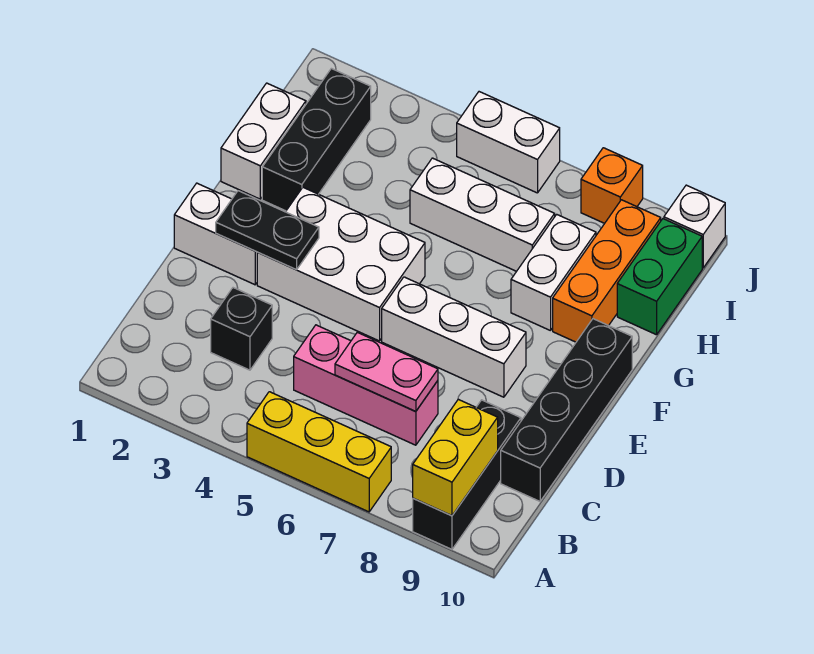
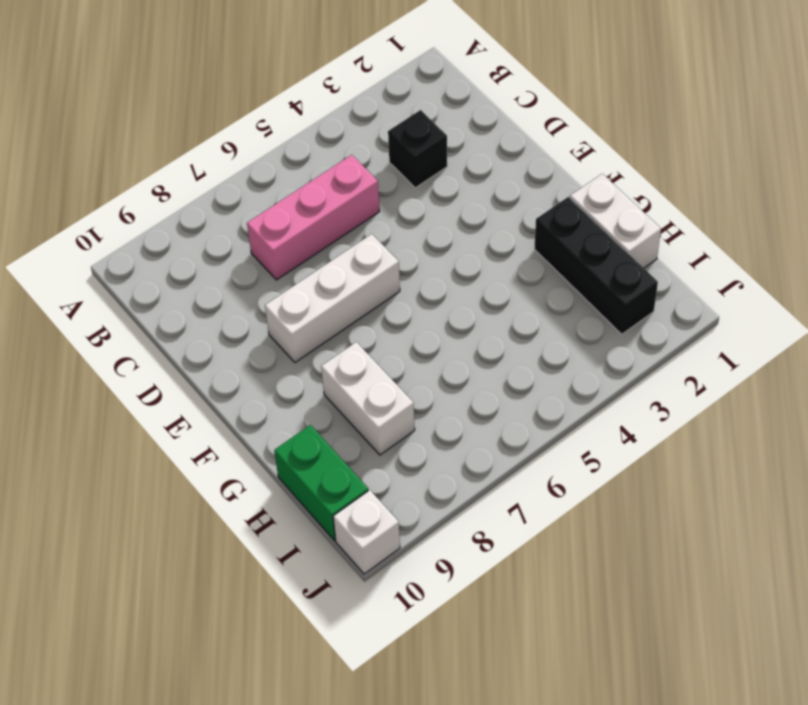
none -> yellow 1x3 brick [247,392,391,512]
none -> black 1x3 brick [413,400,521,549]
none -> black 1x4 brick [501,319,632,501]

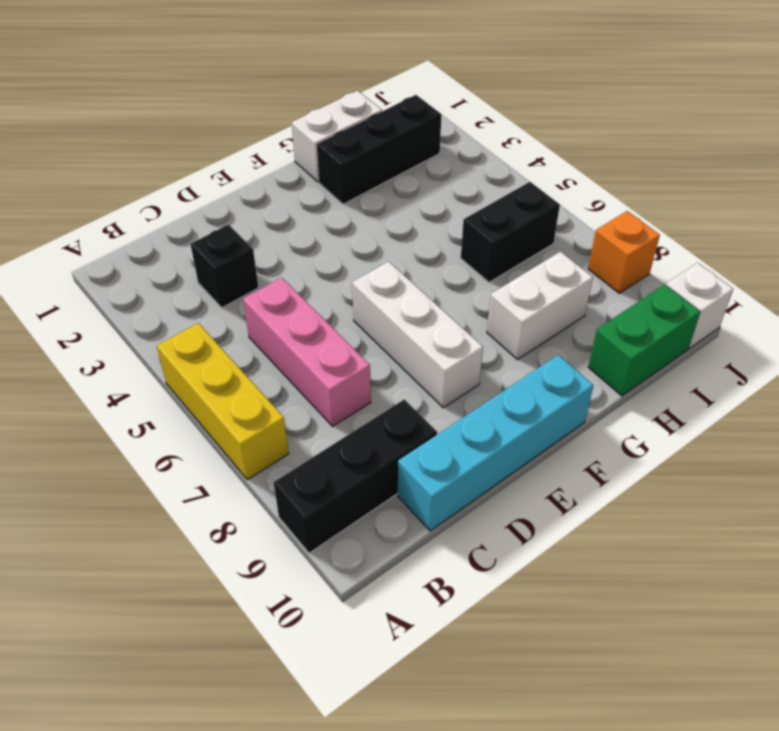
cyan 1x4 brick [398,355,593,531] -> black 1x4 brick [501,319,632,501]
black 1x2 brick [461,182,560,282] -> white 1x3 brick [410,158,555,271]
none -> white 1x2 brick [174,183,257,285]
none -> white 2x3 brick [257,188,425,341]
none -> orange 1x3 brick [553,200,661,342]

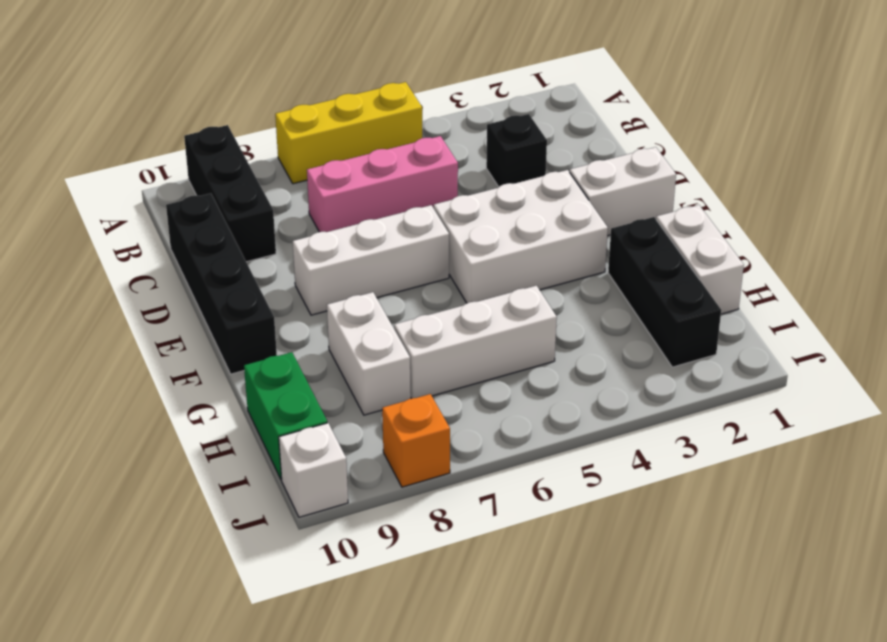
none -> orange 1x3 brick [553,200,661,342]
none -> white 1x2 brick [457,92,560,193]
none -> yellow 1x2 brick [413,399,498,516]

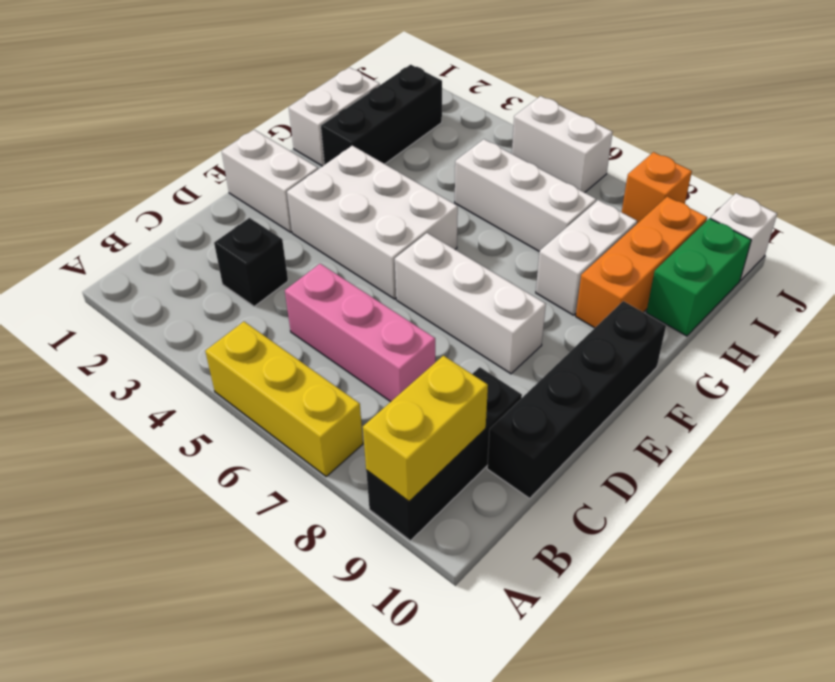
none -> pink 1x2 plate [335,332,438,412]
none -> black 1x2 plate [216,191,319,270]

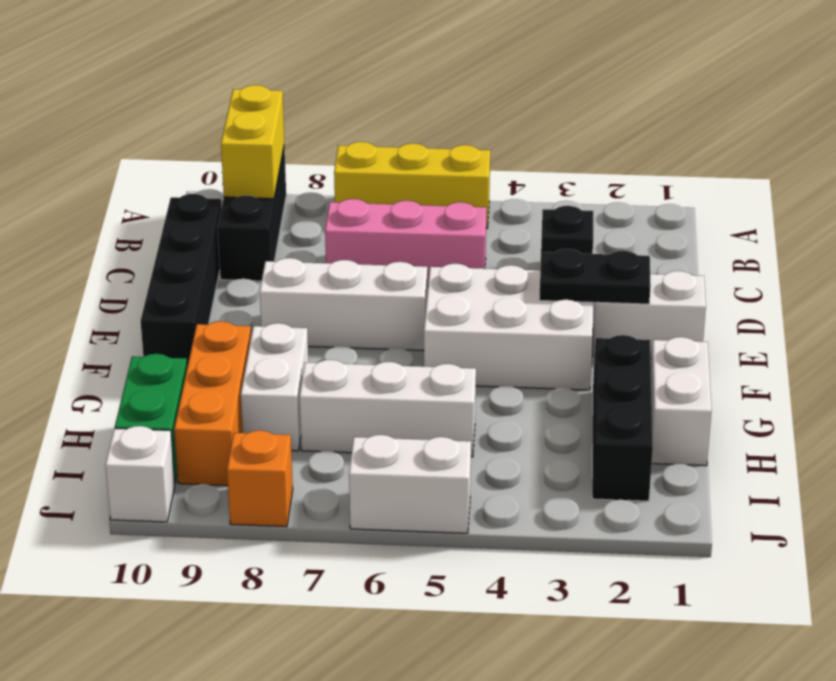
none -> pink 1x2 plate [335,332,438,412]

